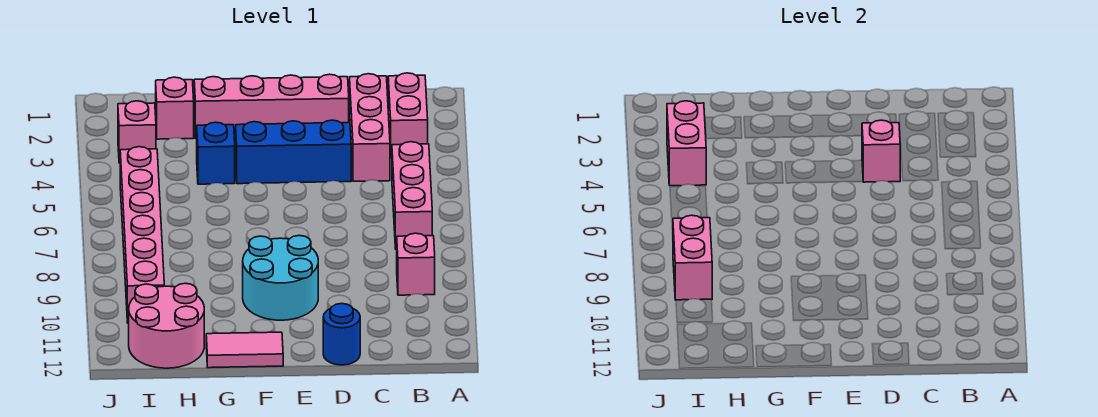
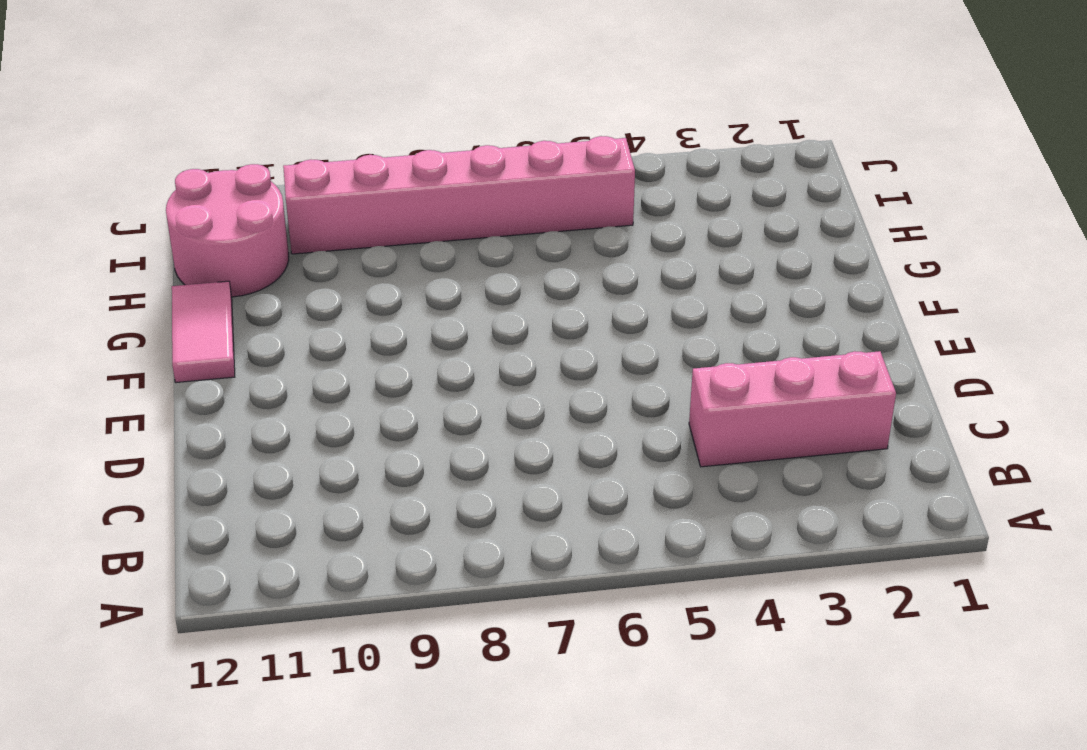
none -> pink 1x2 brick [388,73,428,158]
none -> pink 1x3 brick [392,142,432,249]
none -> pink 1x1 brick [397,233,435,295]

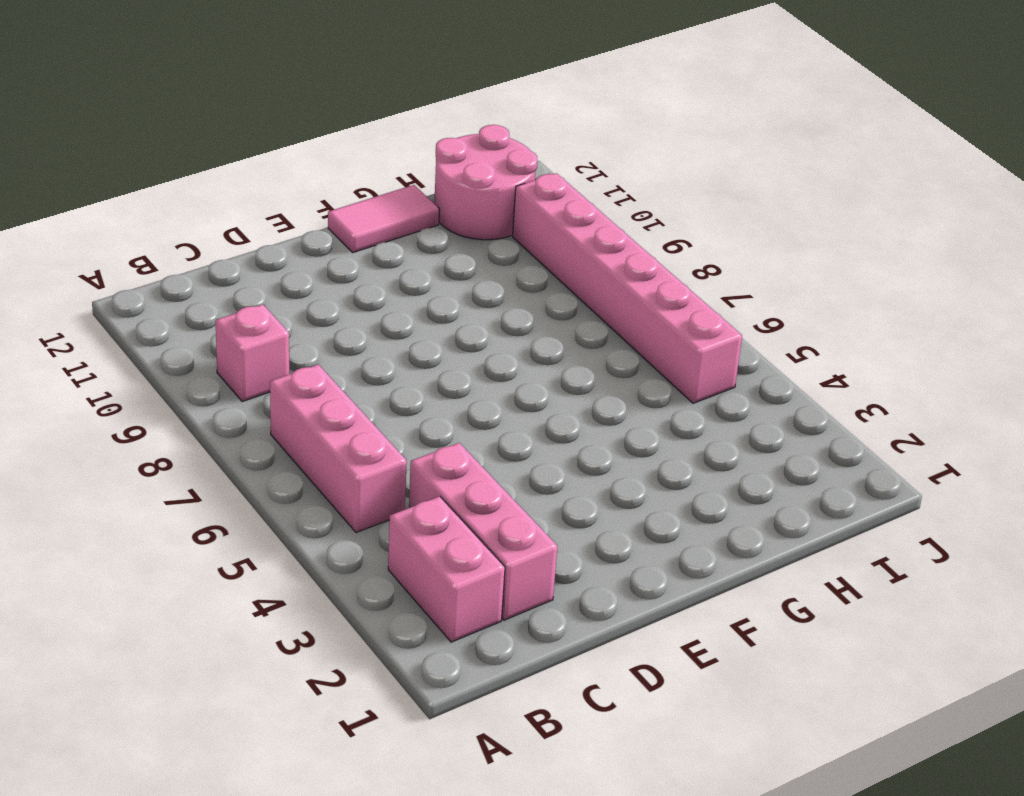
none -> pink 1x4 brick [194,74,349,138]
none -> blue 1x3 brick [236,120,351,184]
none -> blue 1x1 round brick [323,304,360,365]

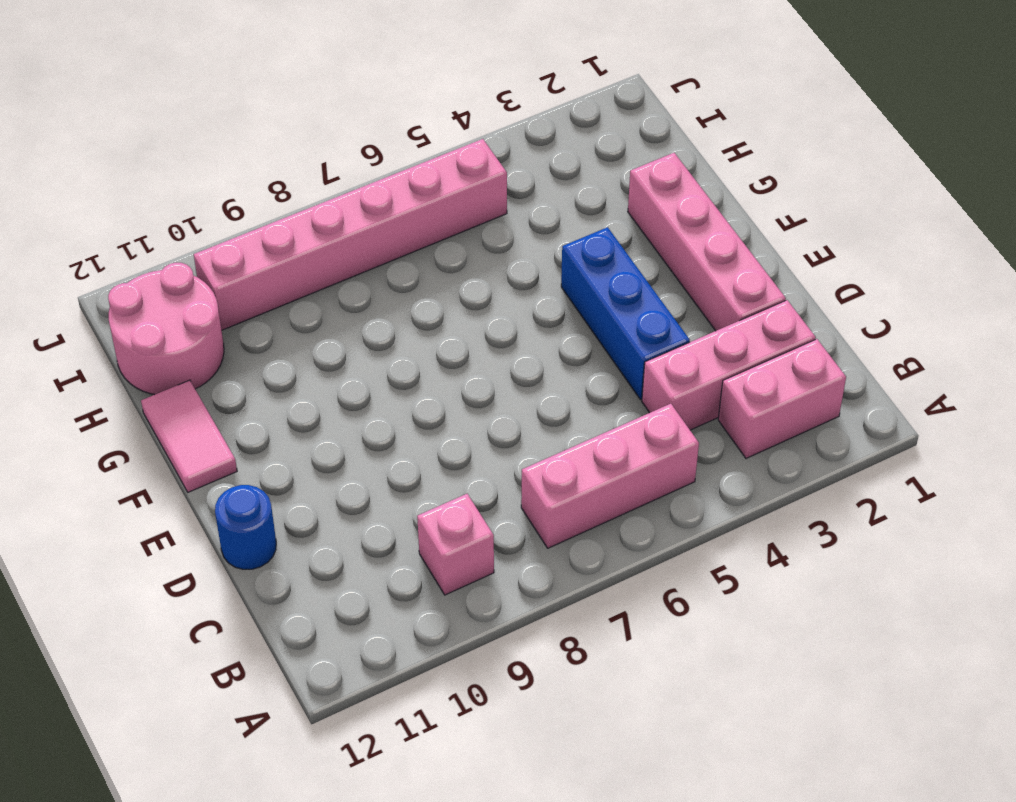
none -> cyan 2x2 round brick [243,236,318,320]
none -> blue 1x1 brick [197,122,235,184]
none -> pink 1x1 brick [156,77,194,139]

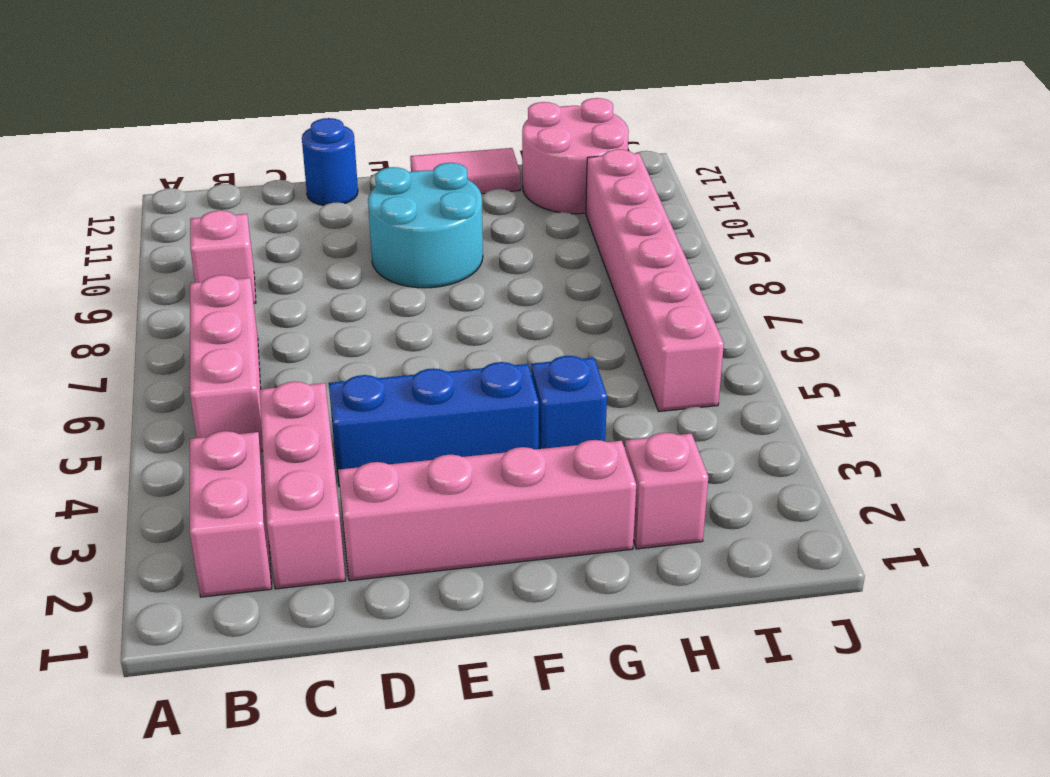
none -> pink 1x1 brick [118,101,156,163]
none -> pink 1x1 brick [862,120,900,182]
none -> pink 1x2 brick [667,101,706,186]

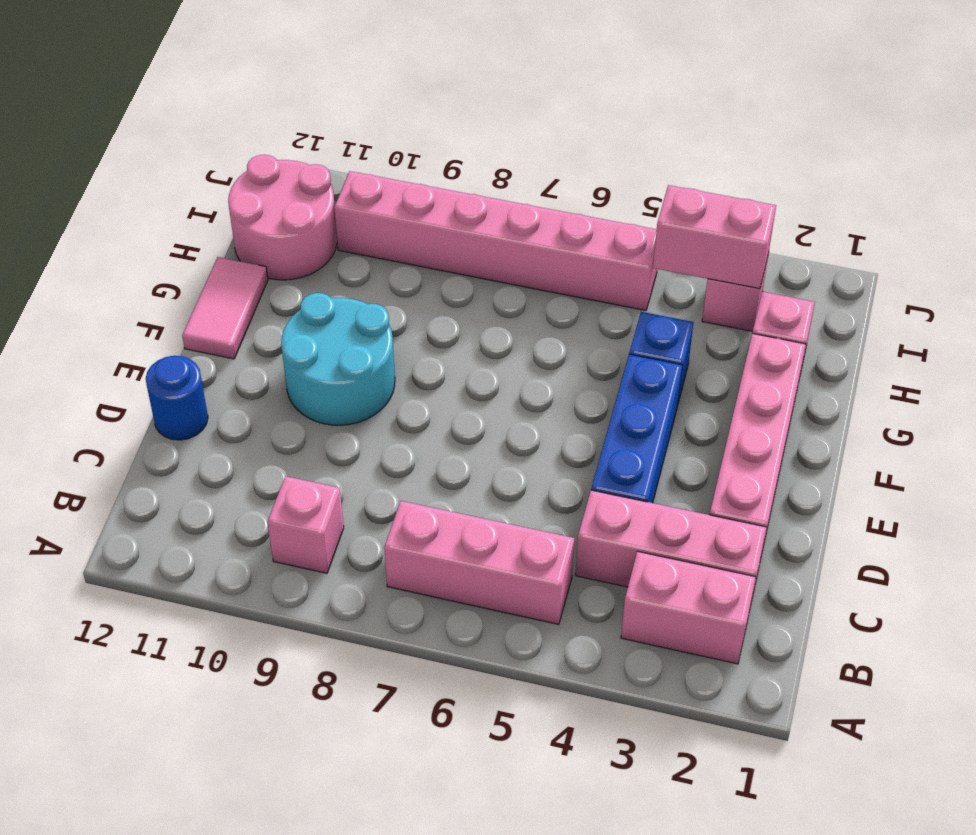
none -> pink 1x1 brick [862,120,900,182]
none -> pink 1x2 brick [673,215,712,300]

